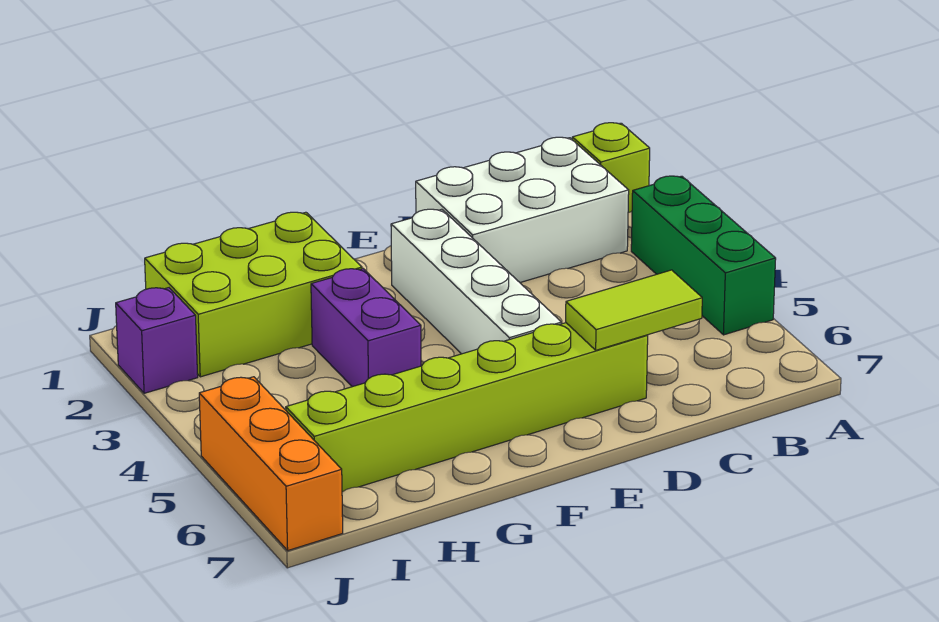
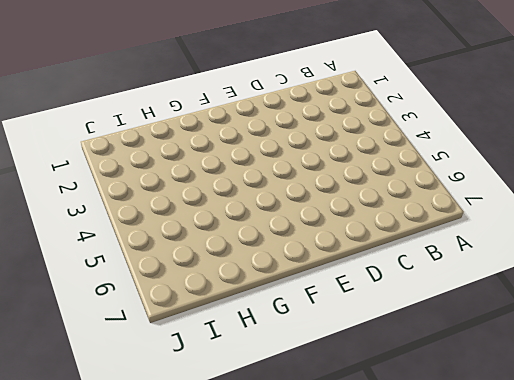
none -> lime 1x1 brick [572,123,650,213]
none -> green 1x3 brick [631,176,776,335]

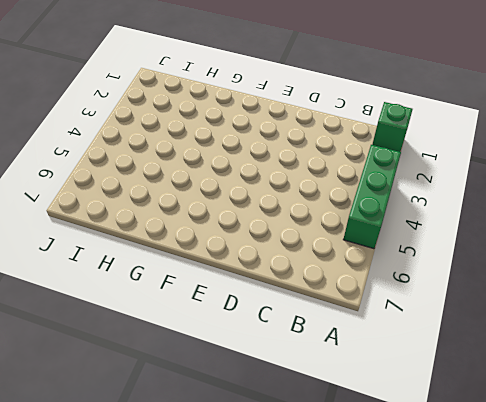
green 1x1 brick [372,102,413,152] -> lime 1x1 brick [572,123,650,213]
none -> white 2x3 brick [416,137,629,282]
none -> lime 1x6 brick [286,323,648,492]

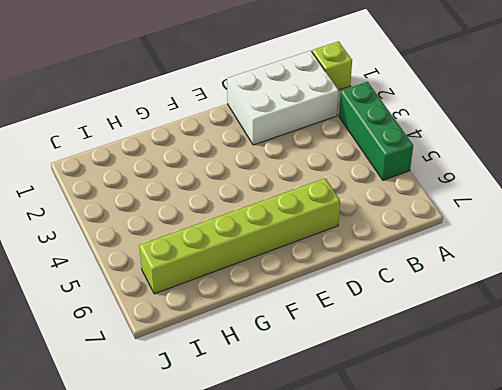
none -> white 1x4 brick [391,209,561,354]
none -> lime 2x3 brick [145,212,362,377]

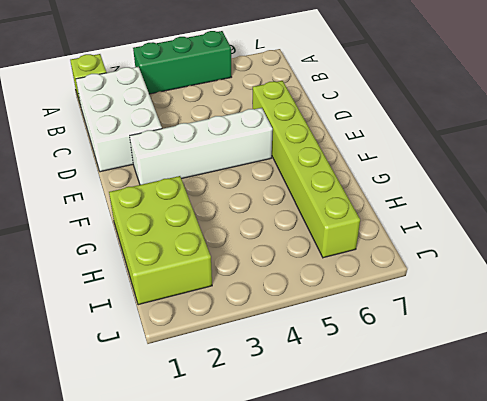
none -> purple 1x2 brick [311,269,421,387]
none -> purple 1x1 brick [116,288,198,393]

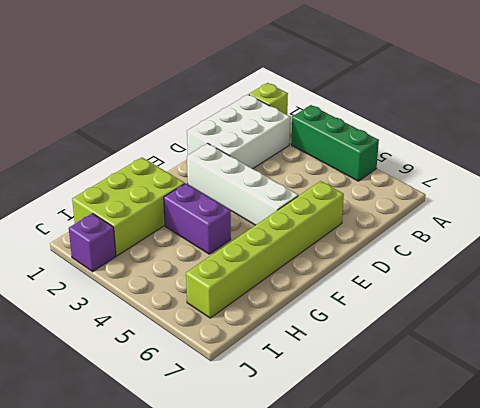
none -> orange 1x3 brick [199,377,343,550]
none -> lime 1x2 tile [566,270,702,350]

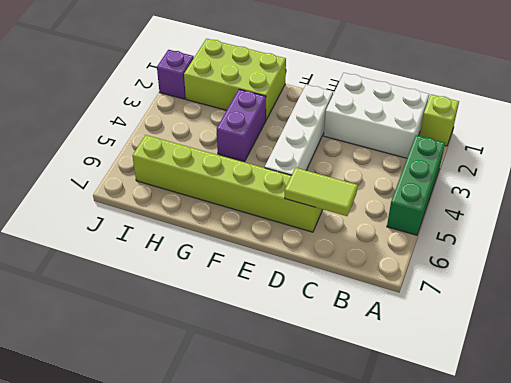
none -> orange 1x3 brick [199,377,343,550]

